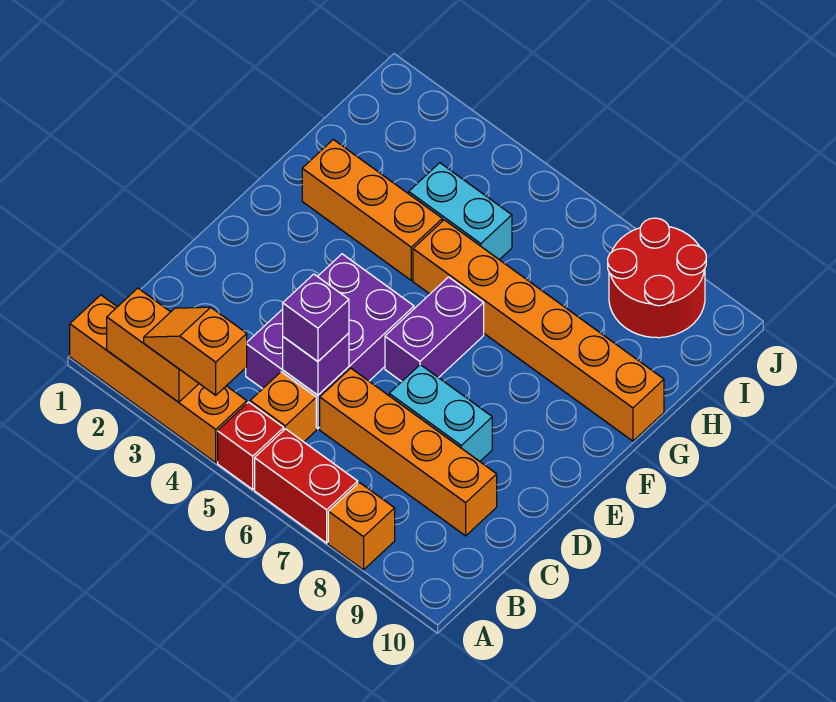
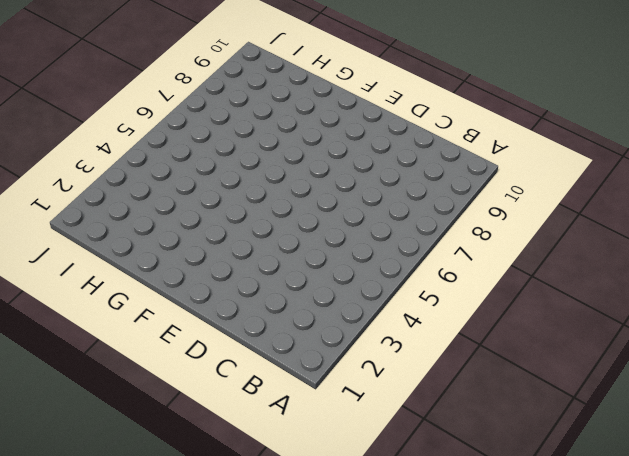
none -> orange 1x4 brick [70,295,247,463]
none -> red 1x1 brick [218,402,284,489]
none -> red 1x2 brick [255,429,358,543]

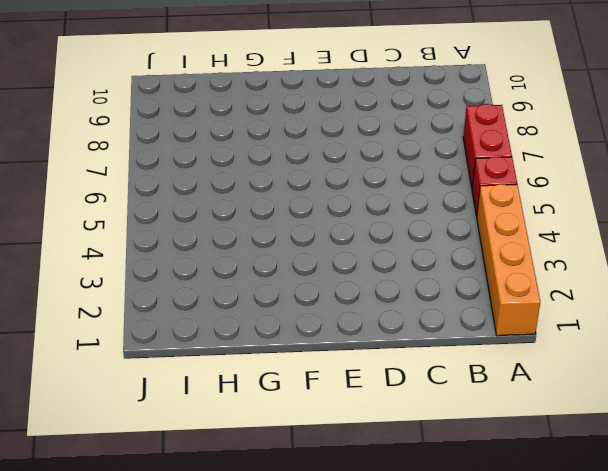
none -> orange 1x1 brick [328,483,395,570]
none -> orange 1x1 brick [250,372,316,442]
none -> purple 2x3 brick [246,254,414,429]

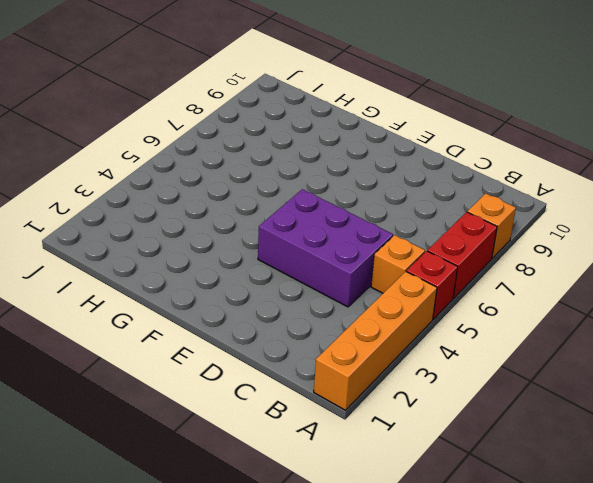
none -> orange 1x4 brick [320,368,497,536]
none -> cyan 1x2 brick [389,365,492,461]
none -> purple 1x2 brick [385,277,484,382]

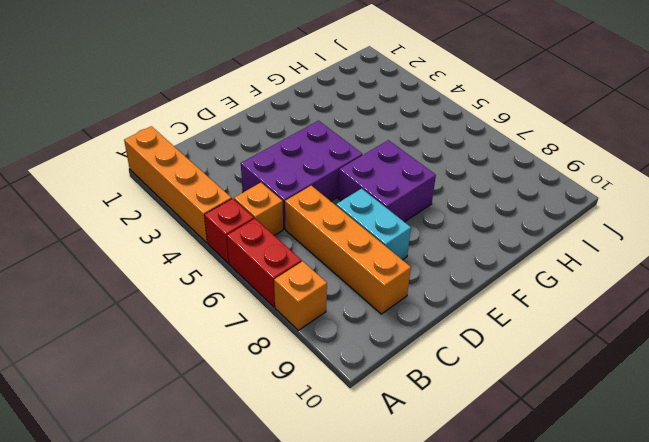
purple 2x2 brick [338,140,436,222] -> purple 1x2 brick [385,277,484,382]
none -> orange 1x3 brick [302,139,442,280]
none -> orange 1x6 brick [413,220,664,441]
none -> cyan 1x2 brick [409,163,512,260]

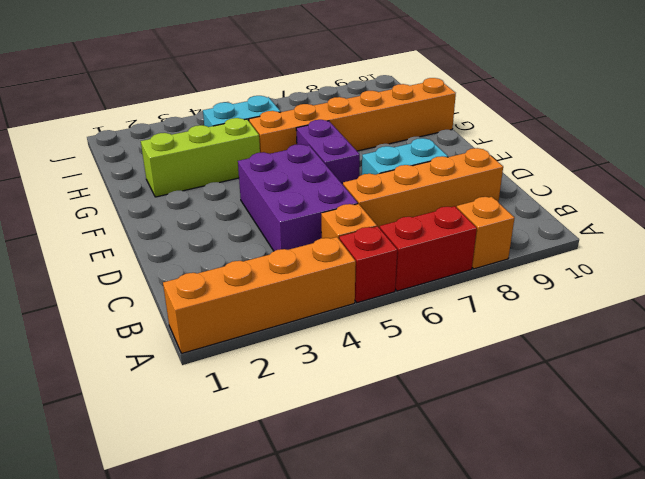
lime 1x3 brick [141,118,260,197] -> orange 1x3 brick [302,139,442,280]
none -> red 2x2 round brick [608,218,706,338]
none -> orange 1x2 brick [107,288,199,402]
none -> purple 1x1 brick [283,333,349,395]

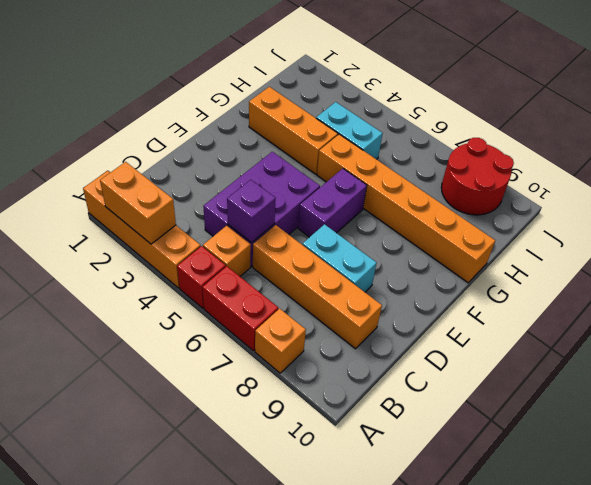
none -> orange 1x2 slope [144,307,247,395]
none -> purple 1x1 brick [283,274,349,361]

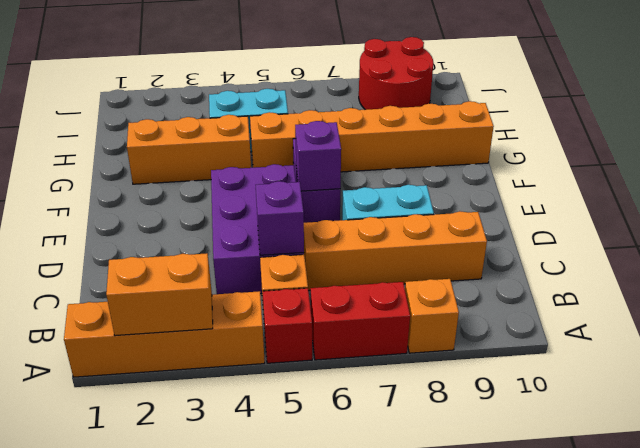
purple 1x1 brick [295,121,341,191] -> purple 1x1 brick moved to [283,274,349,361]
none -> orange 1x2 slope [144,307,247,395]

